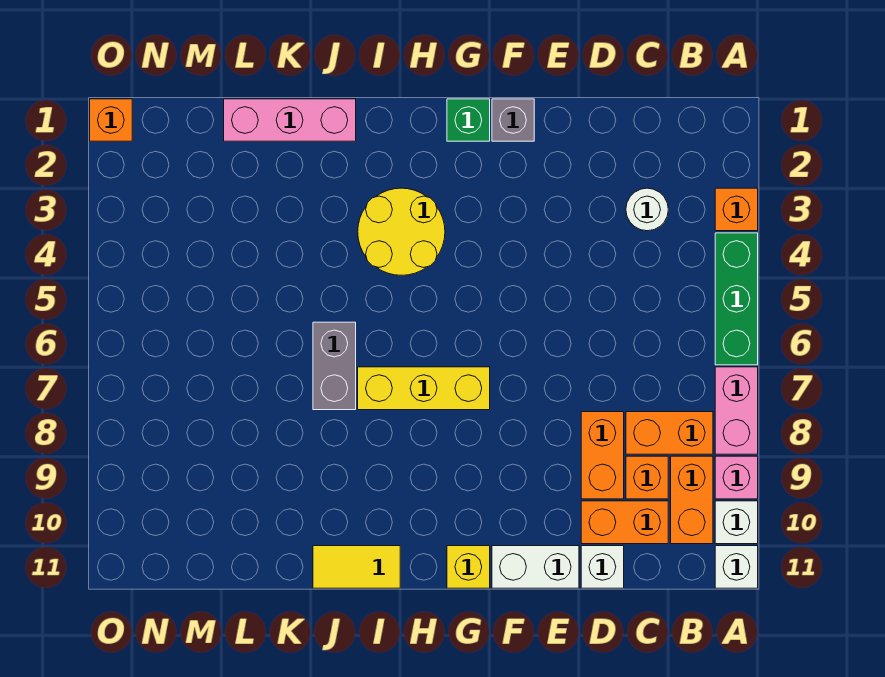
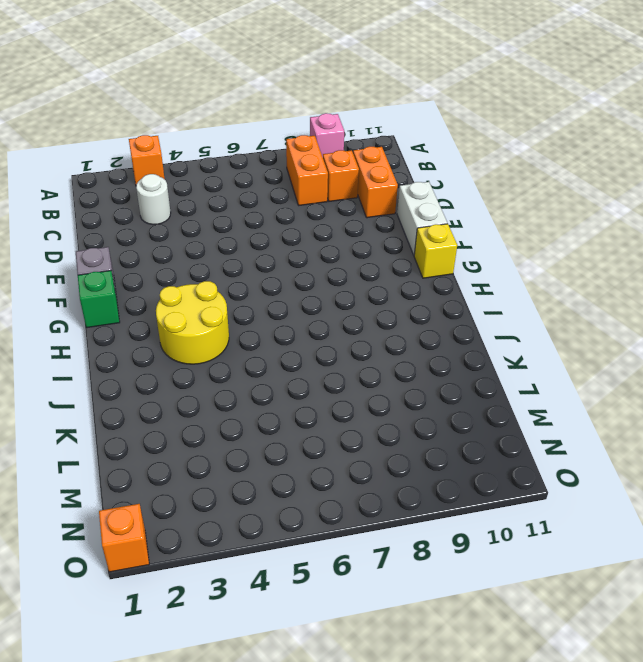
none -> green 1x3 brick [715,233,758,365]
none -> pink 1x2 brick [715,367,758,454]
none -> white 1x1 brick [715,501,758,544]

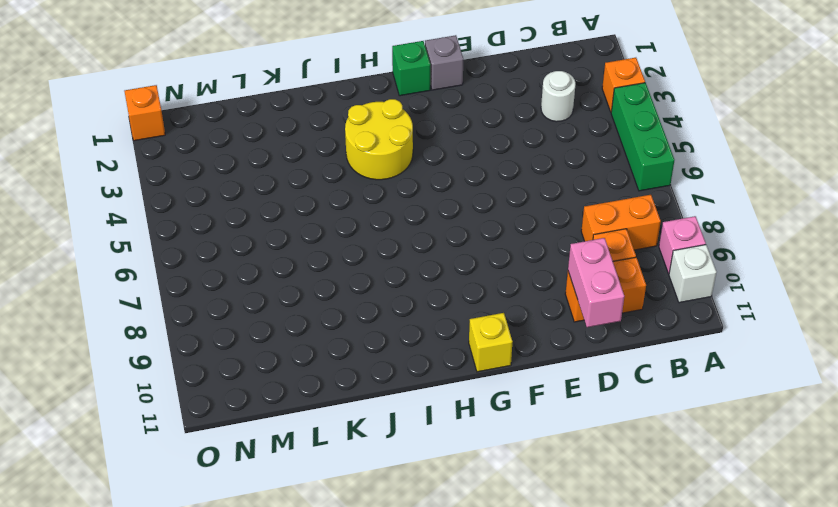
pink 1x2 brick [568,238,624,327] -> pink 1x2 brick moved to [715,367,758,454]
none -> white 1x1 brick [715,546,758,588]
none -> orange 1x2 brick [671,456,713,544]
none -> orange 1x2 brick [581,412,624,499]

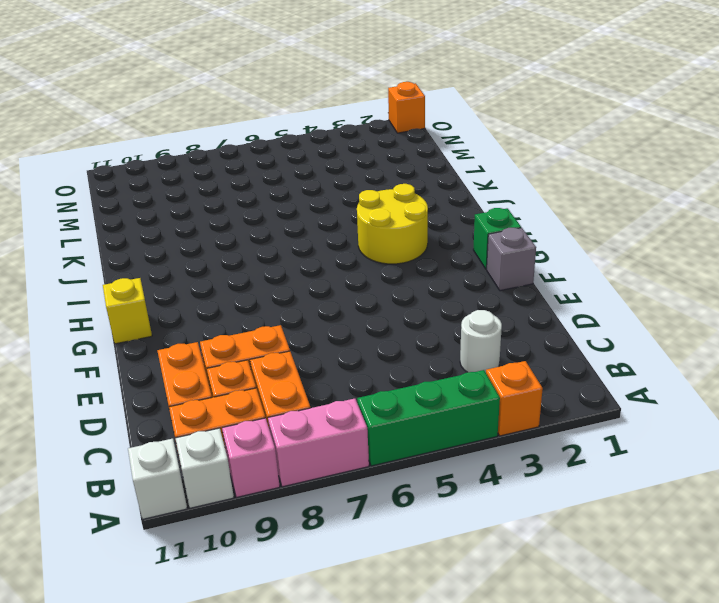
none -> white 1x1 brick [581,546,624,588]
none -> white 1x2 brick [492,546,579,588]
none -> yellow 1x3 brick [358,367,490,410]

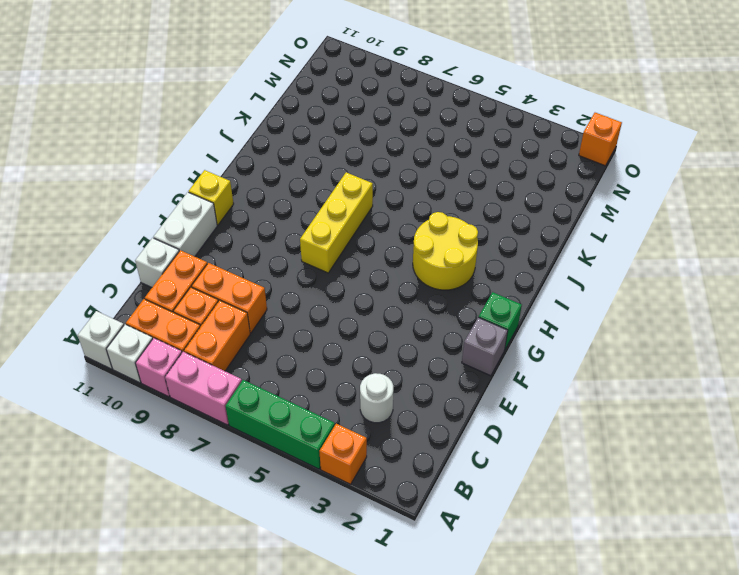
none -> yellow 1x2 tile [313,546,400,588]
none -> pink 1x3 brick [224,99,356,141]
none -> grey 1x2 brick [313,322,356,410]

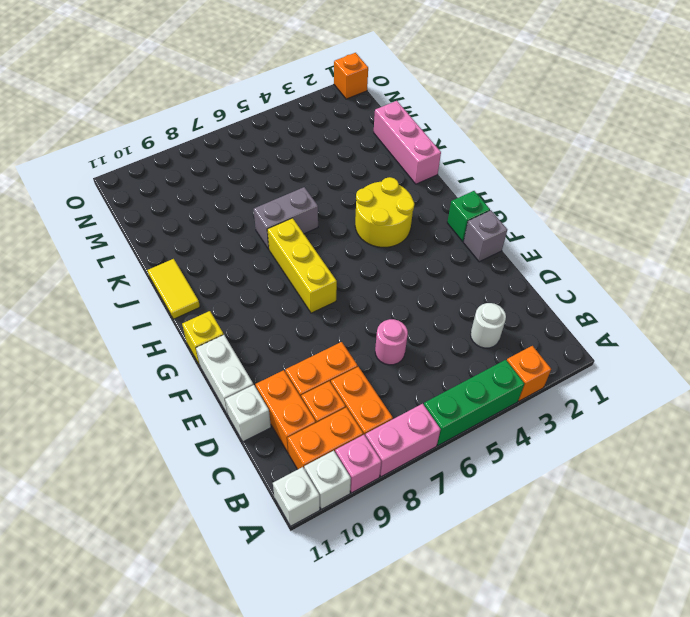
pink 1x1 round brick [375,319,408,365] -> none

